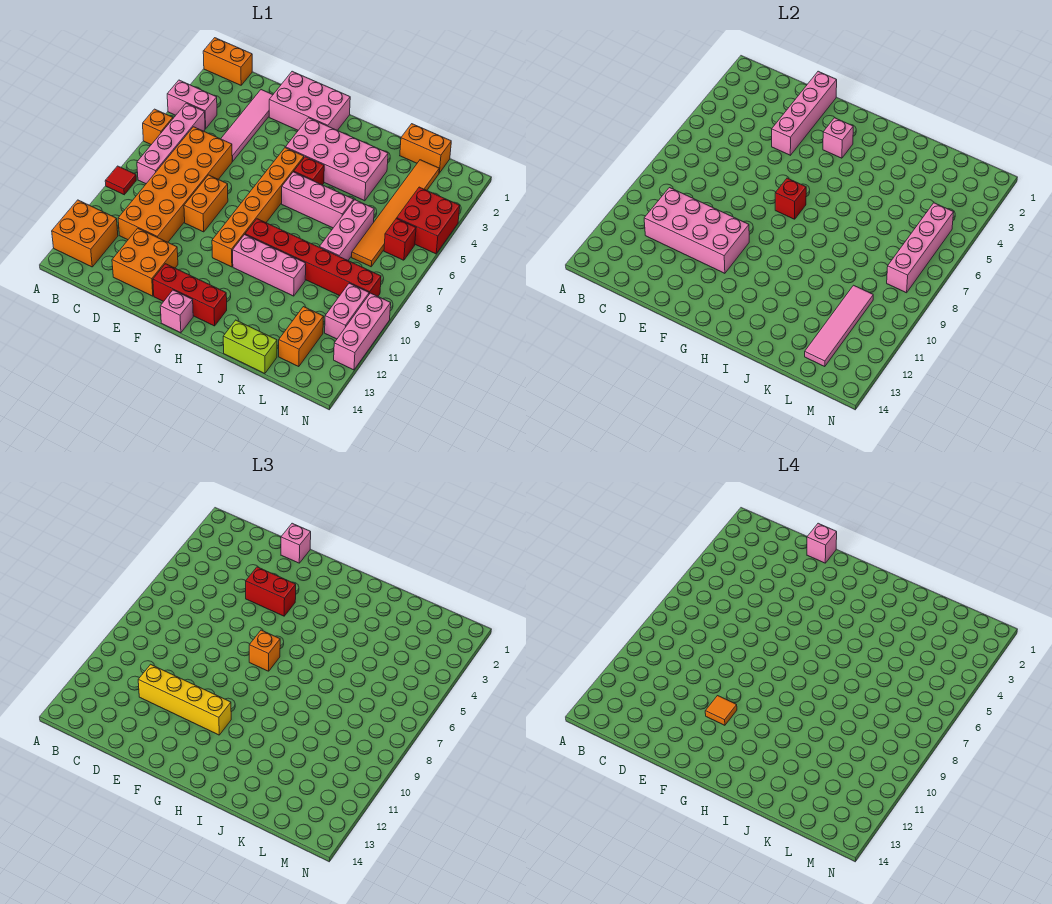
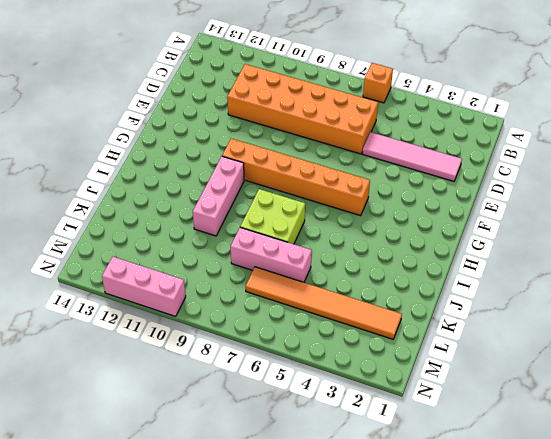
lime 2x2 brick [240,189,305,244] -> none
none -> orange 1x2 brick [203,38,252,85]
none -> pink 1x2 brick [167,80,217,129]
none -> red 1x1 tile [105,166,136,195]
none -> orange 2x2 brick [52,200,118,267]

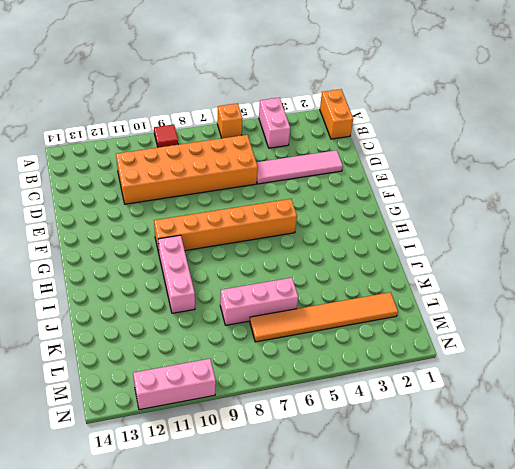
none -> orange 2x2 brick [52,200,118,267]
none -> pink 1x4 brick [137,103,205,184]
none -> orange 2x2 brick [112,228,178,296]
none -> pink 2x3 brick [269,71,350,130]

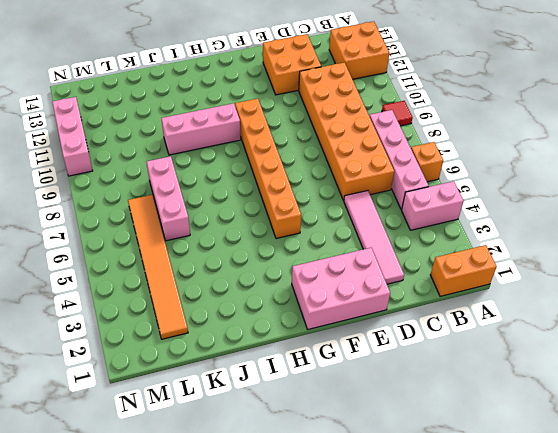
none -> orange 1x2 brick [184,175,228,232]
none -> red 1x3 brick [153,264,227,326]
none -> pink 2x4 brick [285,118,388,201]
none -> pink 1x1 brick [160,290,193,333]

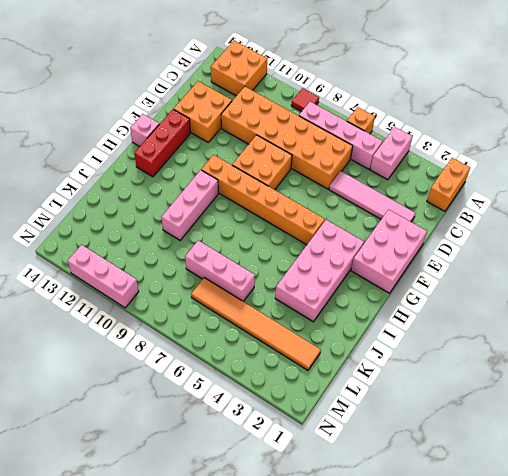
orange 2x2 brick [232,135,292,190] -> orange 1x2 brick [184,175,228,232]
none -> red 1x1 brick [294,157,324,185]
none -> pink 1x3 brick [282,172,354,228]
none -> red 1x6 brick [245,219,381,296]
none -> lime 1x2 brick [223,320,277,374]

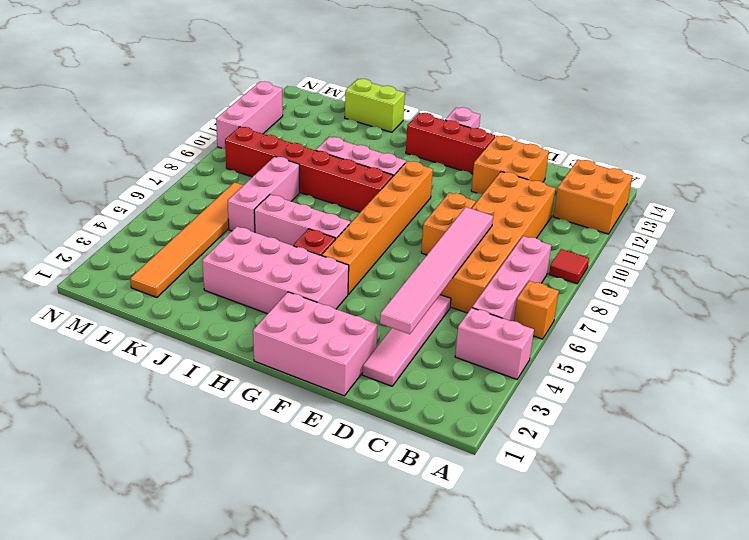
pink 1x6 tile [380,207,493,334] -> none
none -> orange 1x2 brick [203,38,252,85]
none -> orange 1x2 brick [400,124,451,173]
none -> orange 1x2 brick [279,307,324,367]
none -> red 2x2 brick [397,187,460,254]

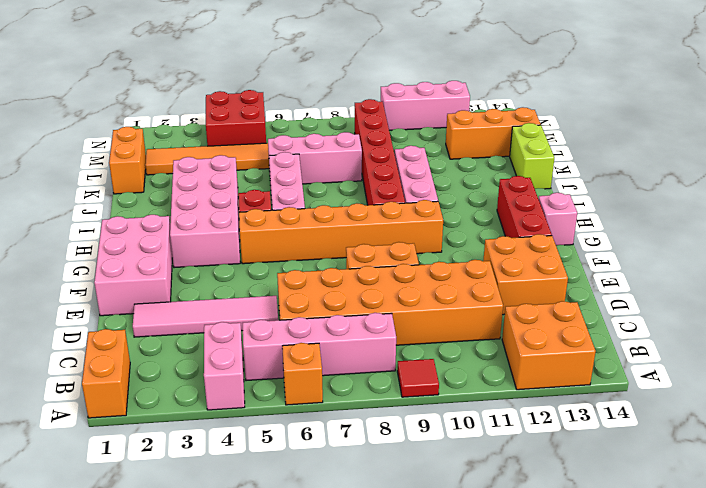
orange 1x3 brick [446,107,541,159] -> orange 1x2 brick [279,307,324,367]
none -> red 1x1 brick [384,218,416,260]
none -> pink 1x2 brick [325,283,369,339]
none -> pink 2x4 brick [644,188,749,273]
none -> pink 1x4 brick [772,71,837,155]

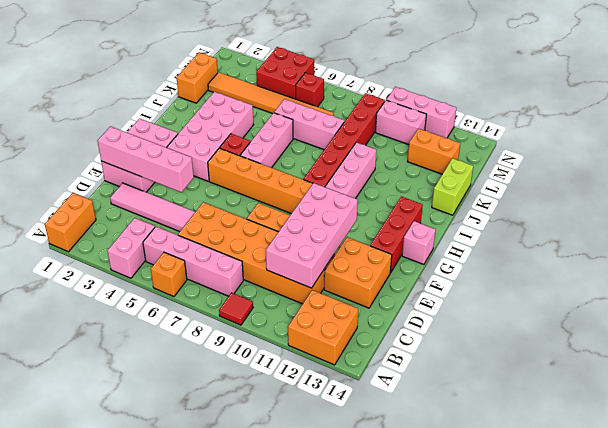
none -> pink 1x1 brick [823,118,853,158]
none -> red 1x1 brick [775,178,806,219]
none -> pink 1x4 tile [805,285,873,367]
none -> pink 1x4 brick [887,203,954,293]

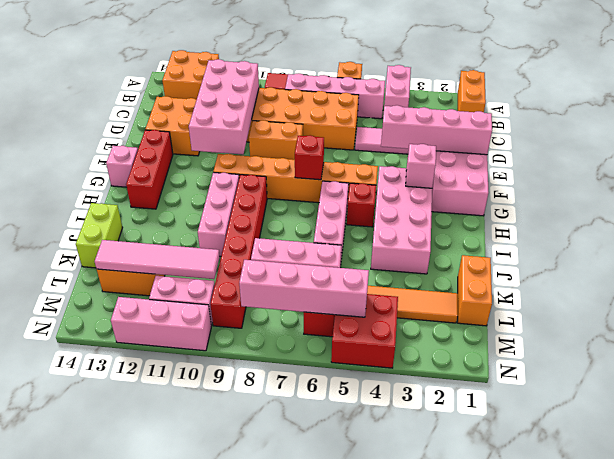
none -> yellow 1x4 brick [138,664,231,735]
none -> pink 1x1 brick [281,523,311,563]
none -> red 1x2 brick [246,567,296,616]
none -> orange 1x1 brick [249,630,280,671]

